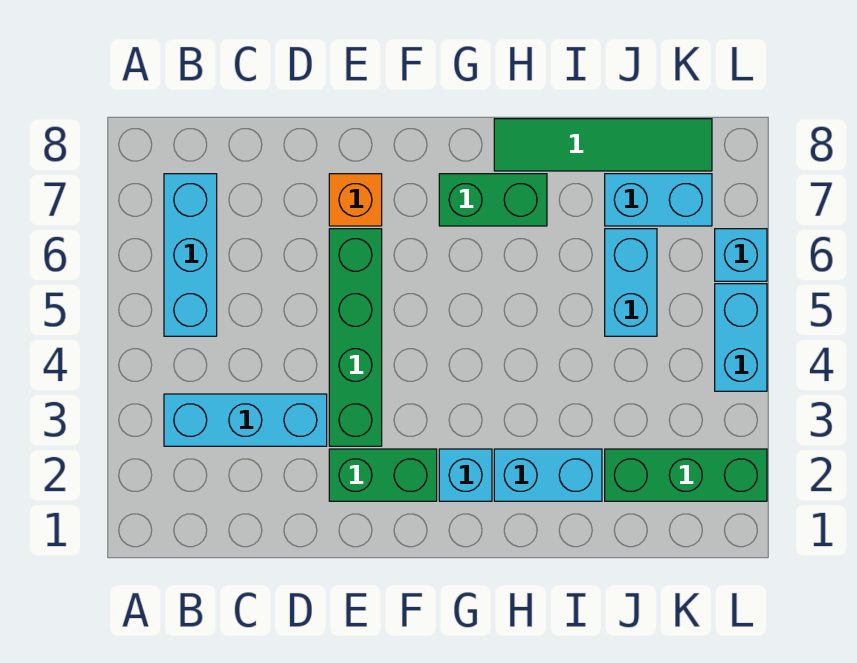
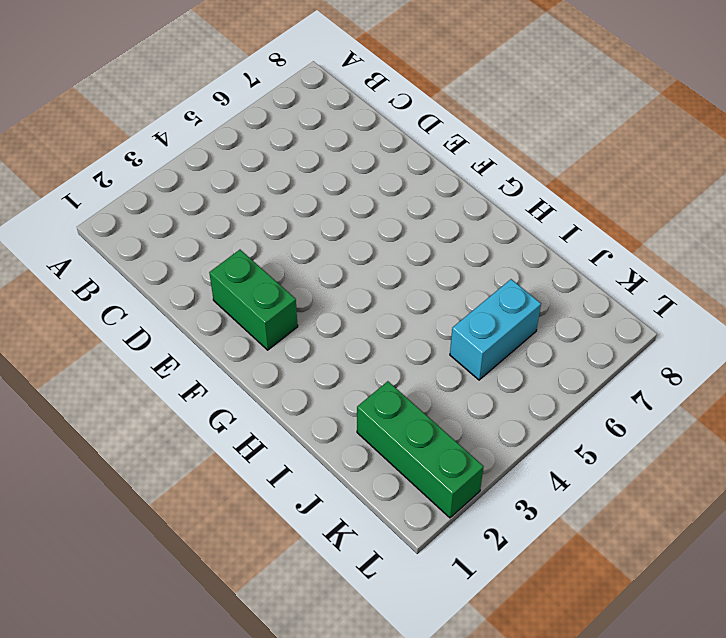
none -> cyan 1x3 brick [164,394,327,446]
none -> cyan 1x3 brick [164,174,217,336]
none -> green 1x4 brick [329,229,382,446]

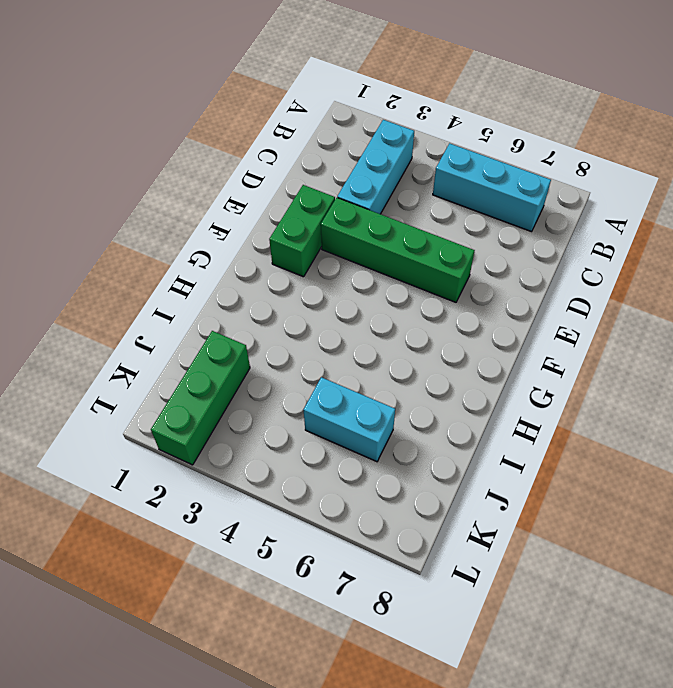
none -> orange 1x1 brick [329,174,382,226]
none -> cyan 1x1 brick [439,449,492,501]
none -> green 1x2 brick [439,174,547,226]

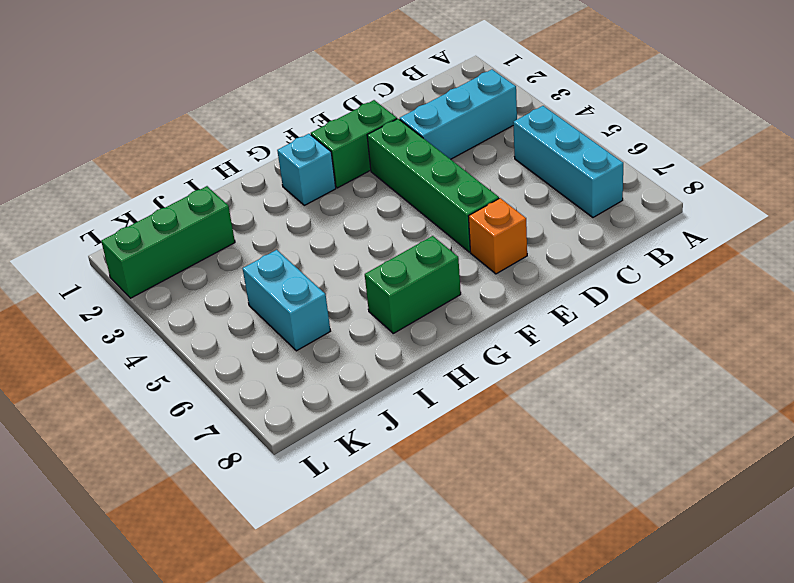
none -> cyan 1x2 brick [494,449,602,501]
none -> green 1x4 tile [494,119,712,171]
none -> cyan 1x2 brick [605,174,712,226]

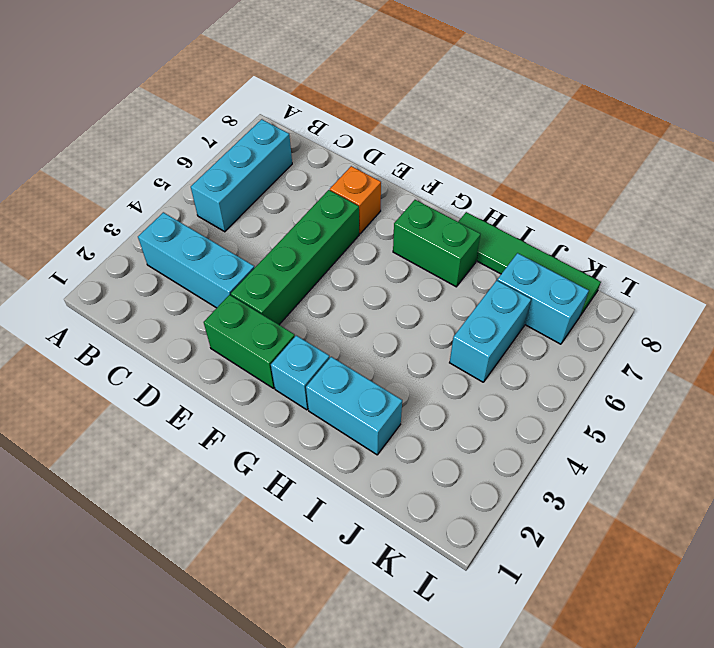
none -> green 1x3 brick [605,449,767,501]
none -> cyan 1x2 brick [715,284,767,391]
none -> cyan 1x1 brick [715,229,767,281]

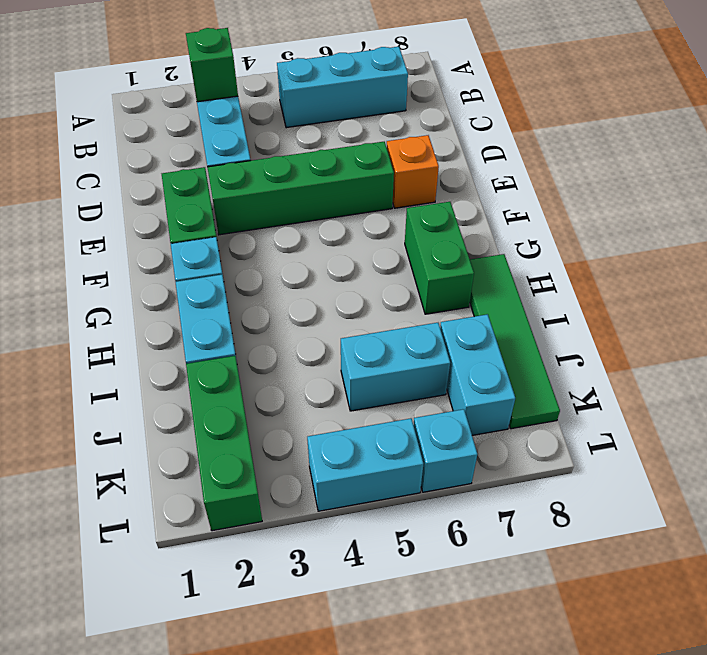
green 1x1 brick [186,28,238,102] -> none

